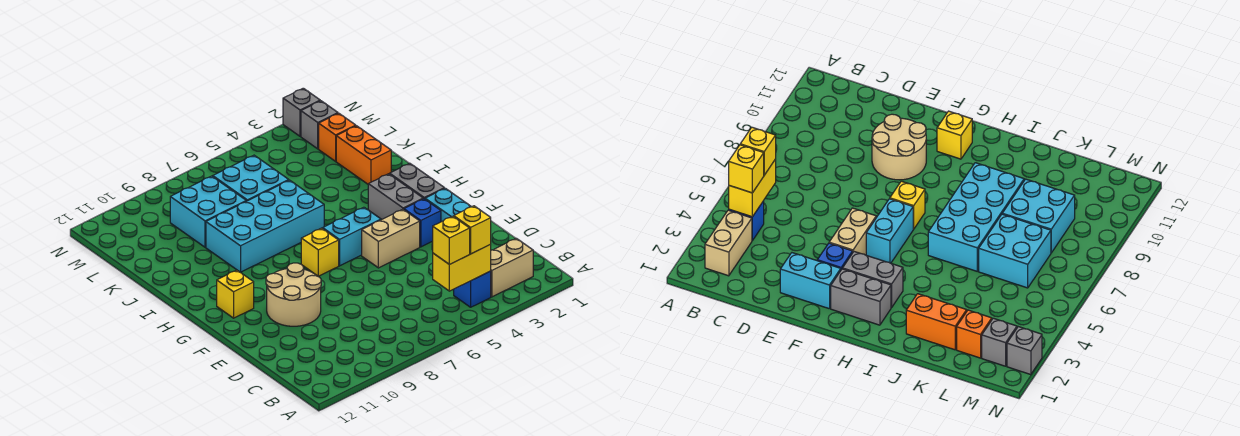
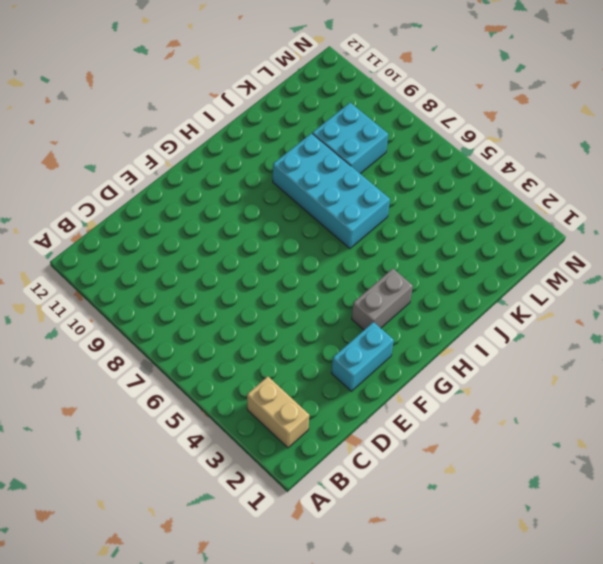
none -> blue 1x1 brick [454,271,491,307]
none -> tan 2x2 round brick [266,263,321,326]
none -> blue 1x1 brick [404,199,441,247]

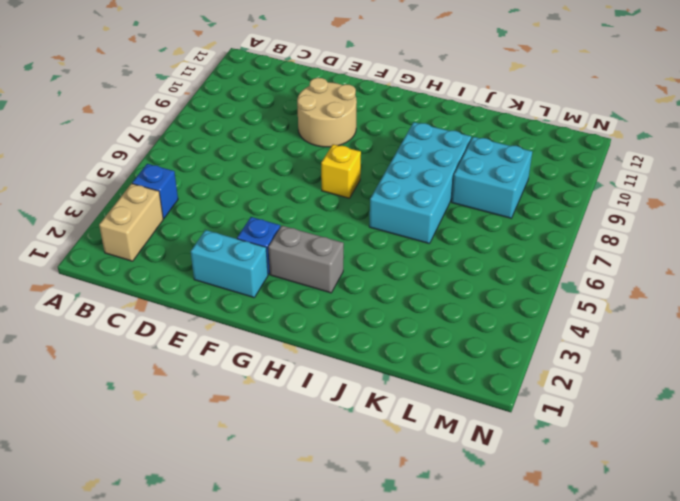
none -> tan 1x2 brick [362,209,420,268]
none -> grey 1x2 brick [390,163,444,199]
none -> cyan 1x2 brick [323,207,381,266]

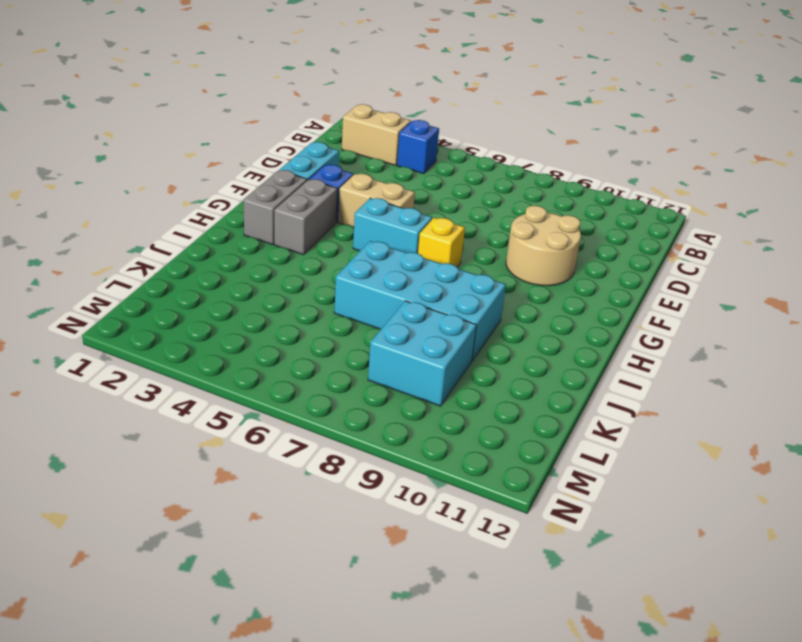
none -> yellow 1x1 brick [217,270,254,318]
none -> orange 1x2 brick [336,126,391,184]
none -> cyan 2x2 brick [213,155,289,201]

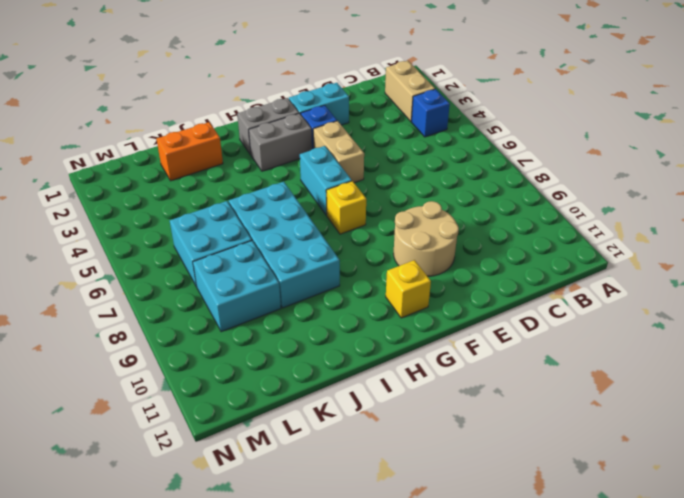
none -> orange 1x1 brick [319,113,356,161]
none -> grey 1x1 brick [301,101,338,149]
none -> grey 1x1 brick [283,88,320,136]

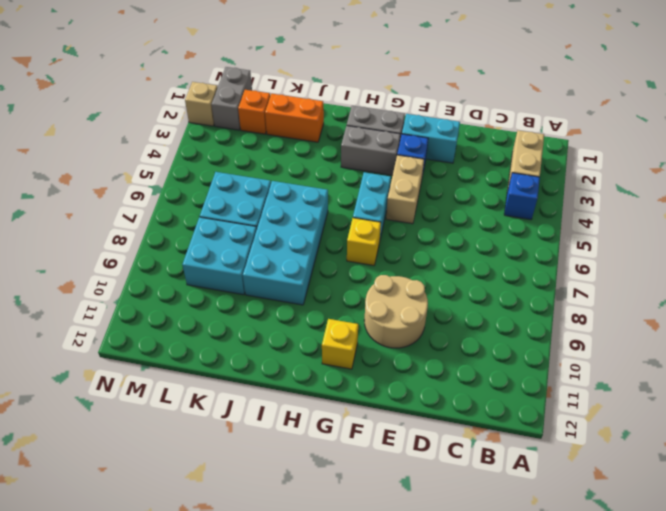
grey 1x2 brick [211,67,252,130] -> grey 1x1 brick [301,101,338,149]
tan 1x1 brick [185,82,218,126] -> grey 1x1 brick [283,88,320,136]
none -> yellow 1x2 brick [433,244,491,291]
none -> yellow 1x1 brick [454,206,491,254]
none -> yellow 1x1 brick [433,216,470,264]

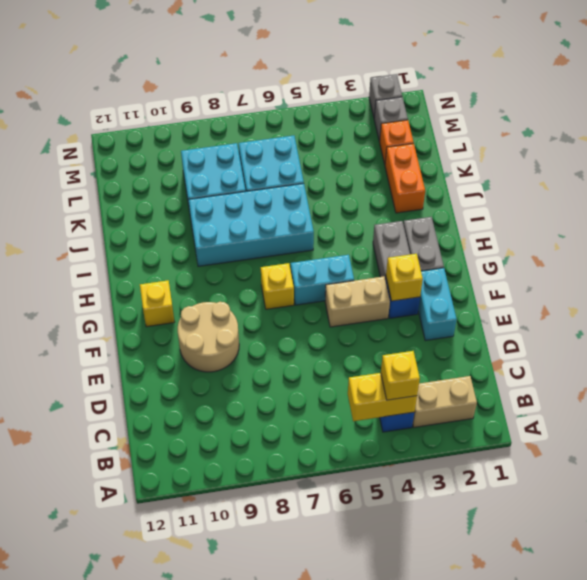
yellow 1x1 brick [386,254,423,301] -> yellow 1x1 brick moved to [433,216,470,264]

